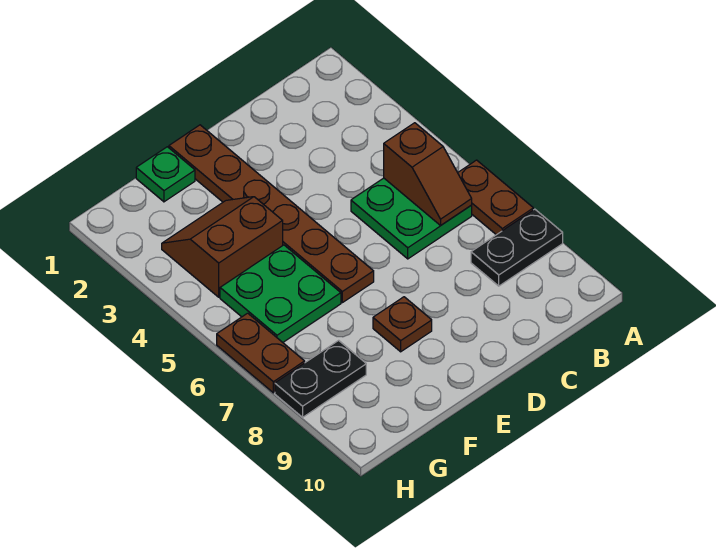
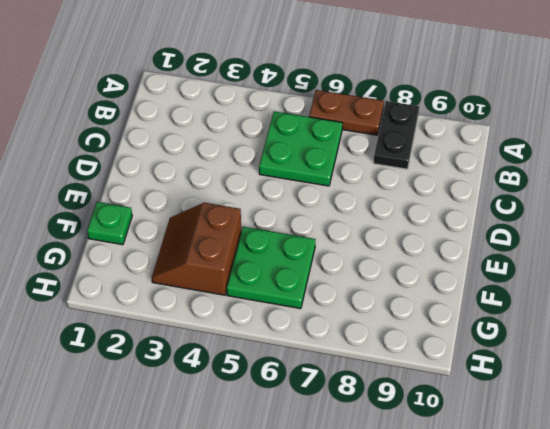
none -> brown 1x6 plate [169,125,374,303]
none -> brown 1x1 plate [373,297,432,352]

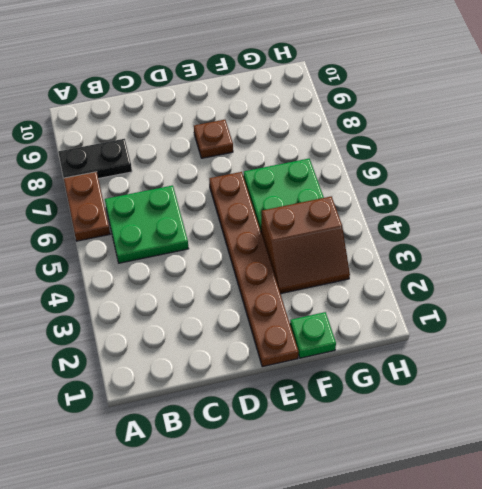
none -> black 1x2 plate [275,340,366,417]
none -> brown 1x2 plate [217,313,305,393]

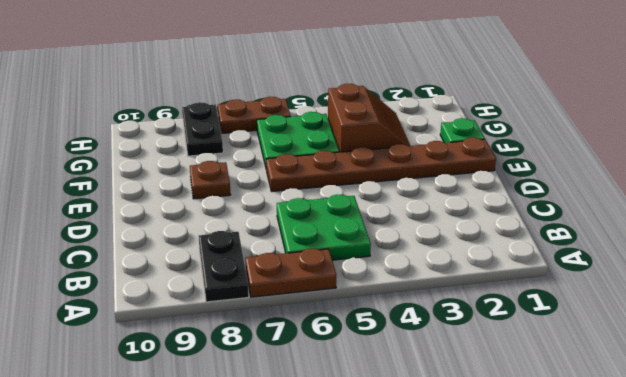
none -> brown 1x2 slope [384,123,472,225]

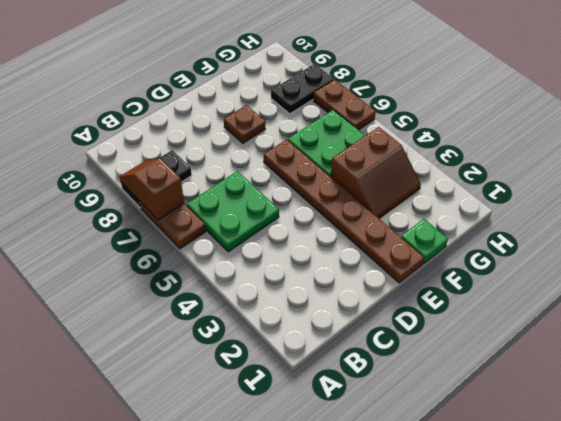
brown 1x2 slope [120,158,184,220] -> brown 1x2 slope moved to [384,123,472,225]

